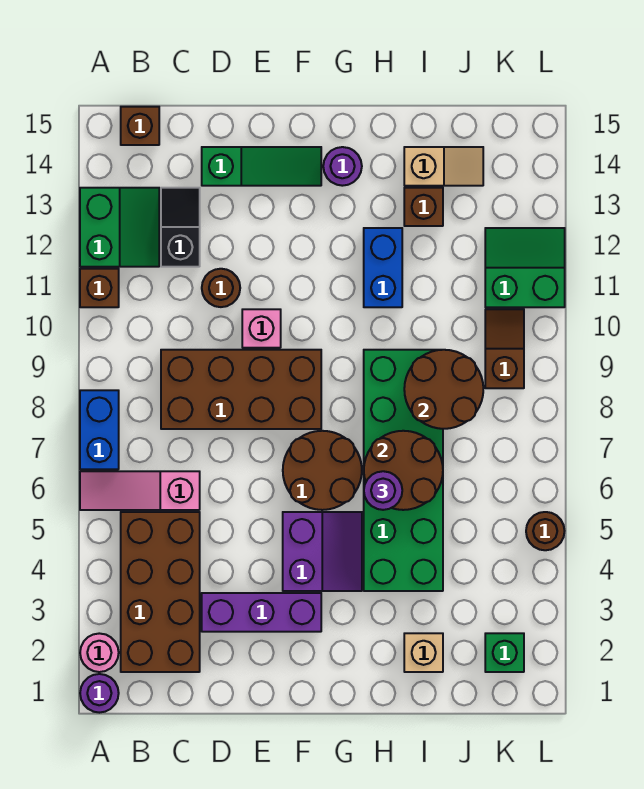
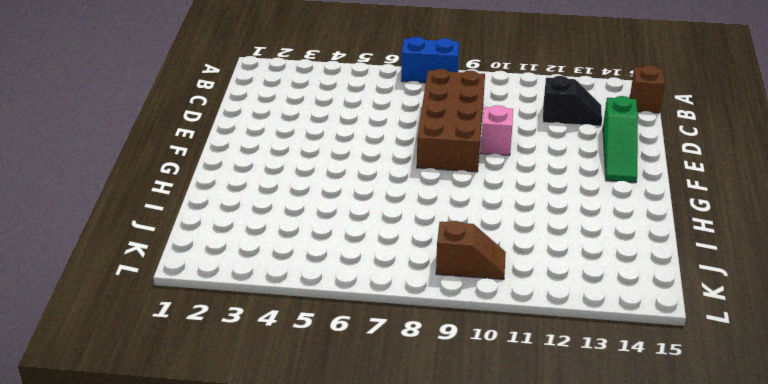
none -> purple 1x1 round brick [80,674,119,713]
none -> pink 1x1 round brick [80,633,119,672]
none -> pink 1x3 slope [80,471,200,510]

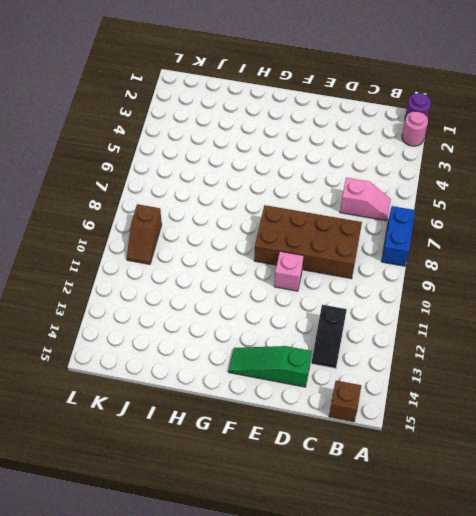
pink 1x2 slope [340,178,391,221] -> pink 1x3 slope [80,471,200,510]
none -> brown 1x1 brick [80,269,119,307]
none -> green 2x2 slope [80,188,159,267]
none -> brown 2x4 brick [121,512,200,672]

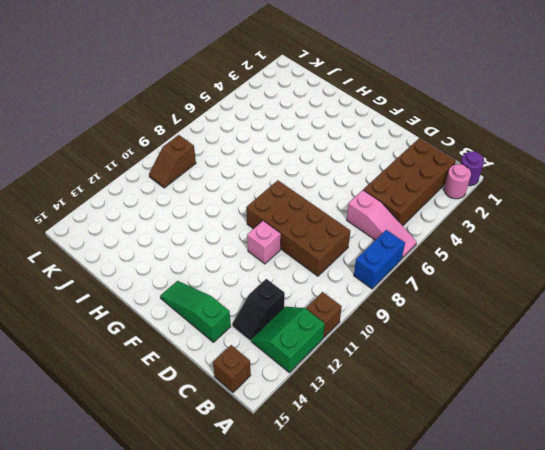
none -> purple 1x3 brick [202,593,321,632]
none -> brown 1x1 round brick [202,269,240,307]
none -> purple 2x2 slope [283,512,362,591]

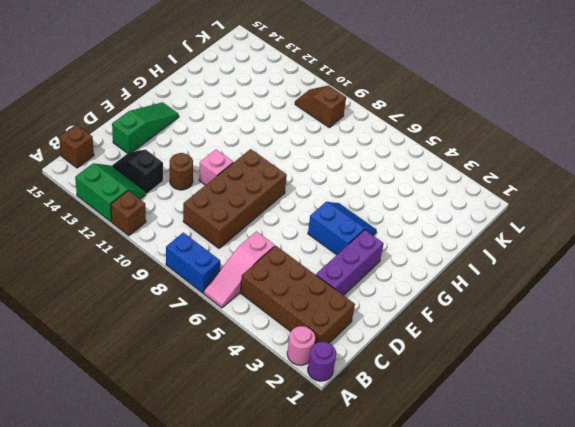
blue 2x2 slope [308,202,377,255] -> purple 2x2 slope [283,512,362,591]
none -> brown 2x2 round brick [283,431,362,510]
none -> purple 1x1 round brick [323,147,362,186]
none -> green 2x6 brick [364,350,443,591]

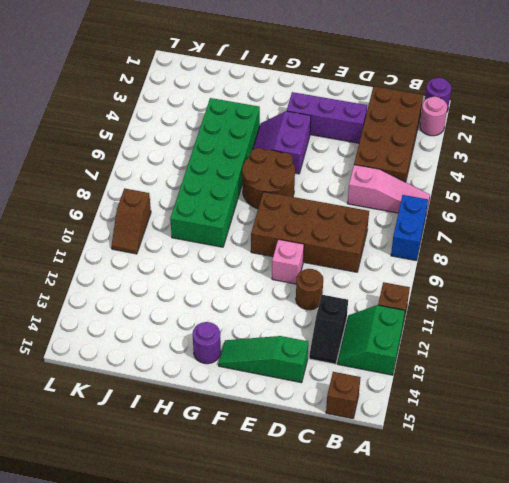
none -> blue 1x2 brick [364,228,402,307]
none -> tan 1x1 brick [404,633,443,672]
none -> brown 1x1 brick [404,188,443,226]

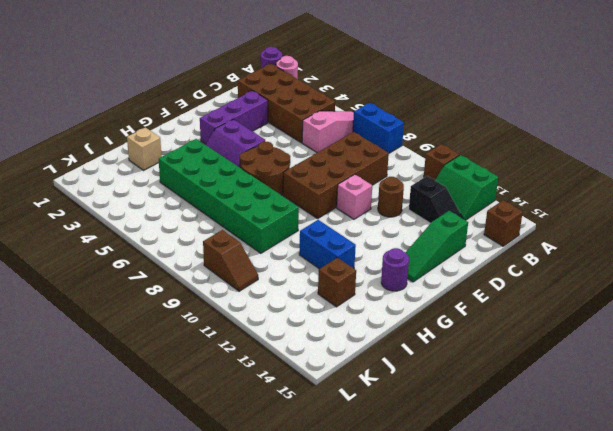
none -> tan 1x2 slope [404,147,483,186]
none -> green 1x1 brick [485,633,524,672]
none -> green 2x2 slope [485,228,565,307]

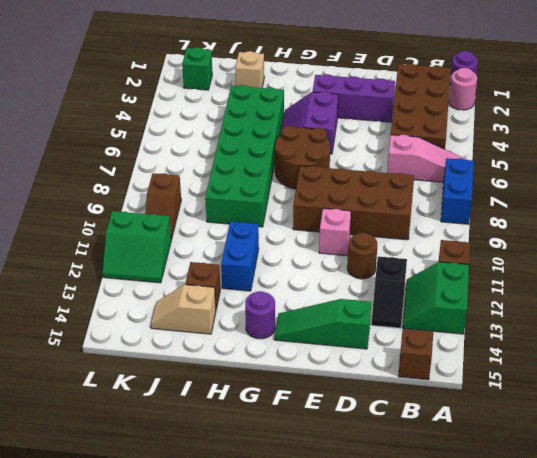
none -> brown 1x1 round brick [526,512,564,550]
none -> brown 2x2 round brick [364,431,443,510]
none -> brown 2x2 round brick [404,350,483,429]

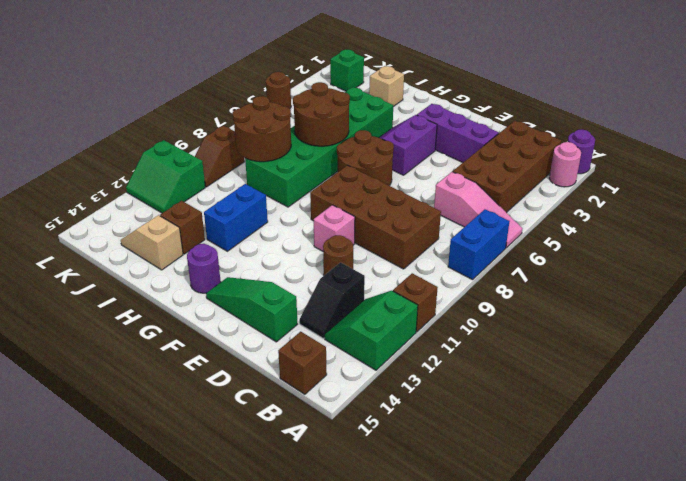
none -> purple 1x1 round brick [364,471,402,510]

